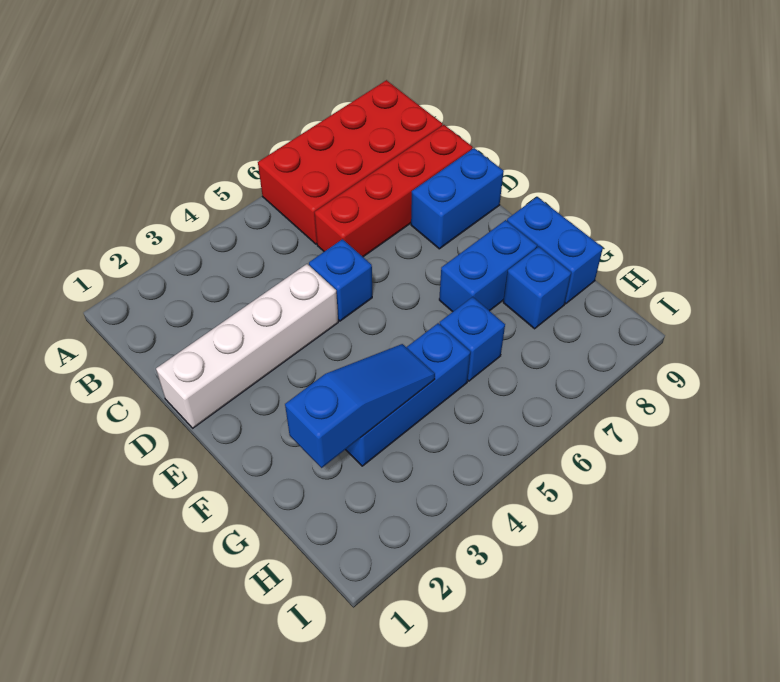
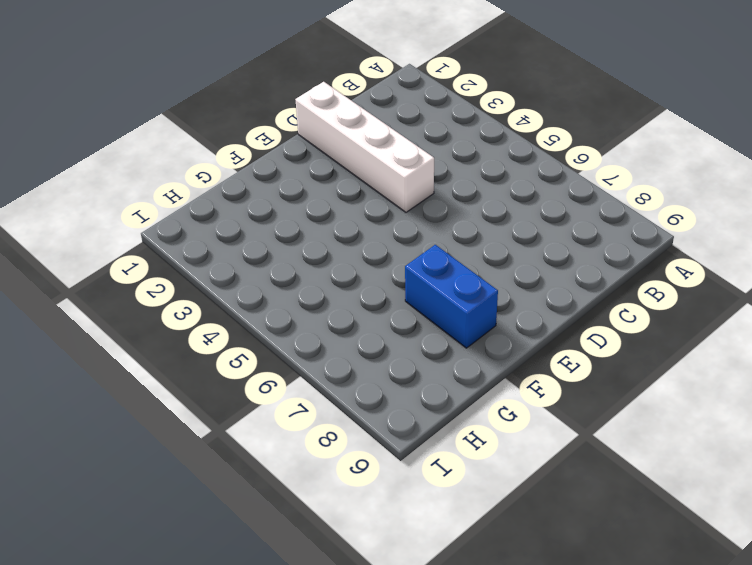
none -> red 2x4 brick [258,80,443,244]
none -> red 1x4 brick [314,125,473,257]

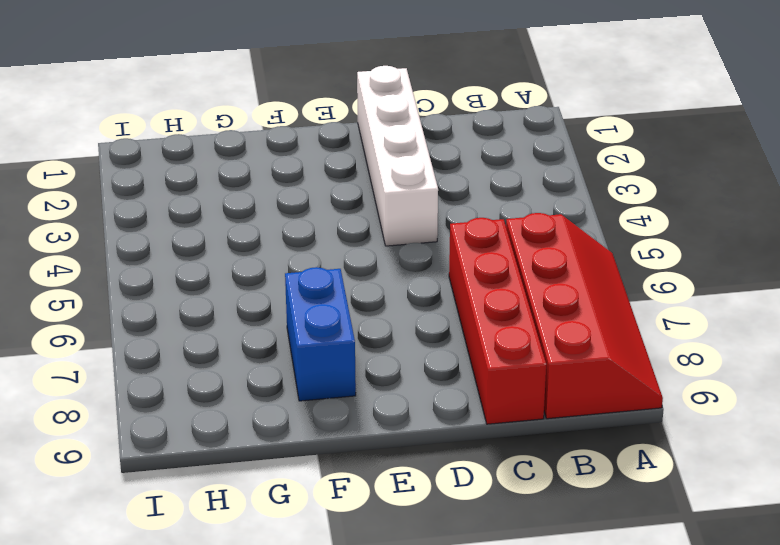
red 2x4 slope [506,213,663,419] -> red 2x4 brick [258,80,443,244]
none -> blue 1x1 brick [309,239,372,321]
none -> blue 1x2 brick [411,148,504,249]

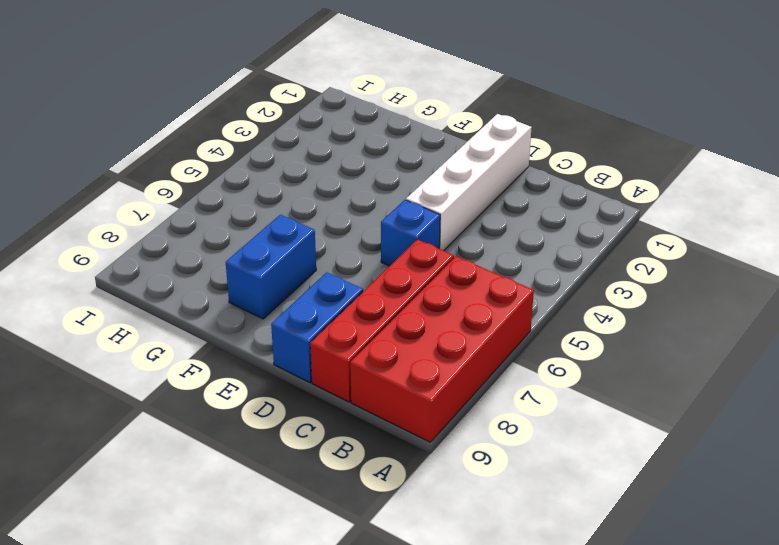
none -> blue 1x2 brick [507,197,603,304]
none -> blue 1x3 brick [346,323,470,466]

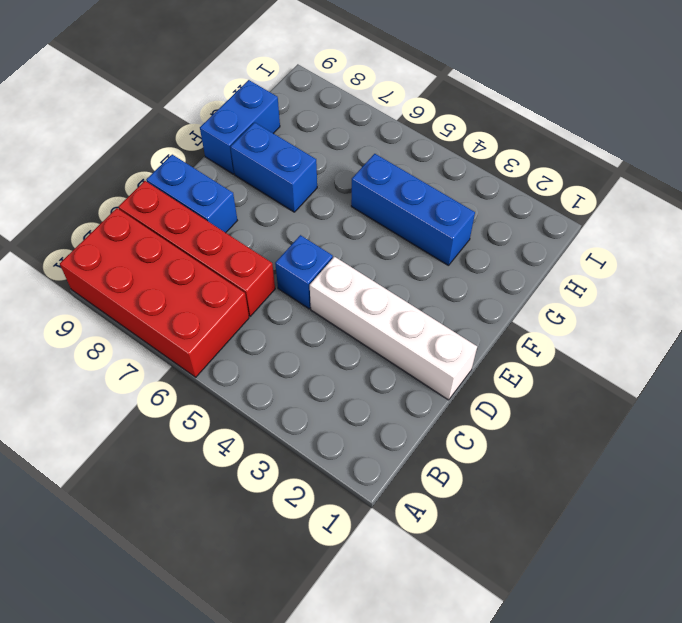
none -> blue 1x1 brick [440,297,505,381]
none -> blue 1x1 brick [503,247,571,329]

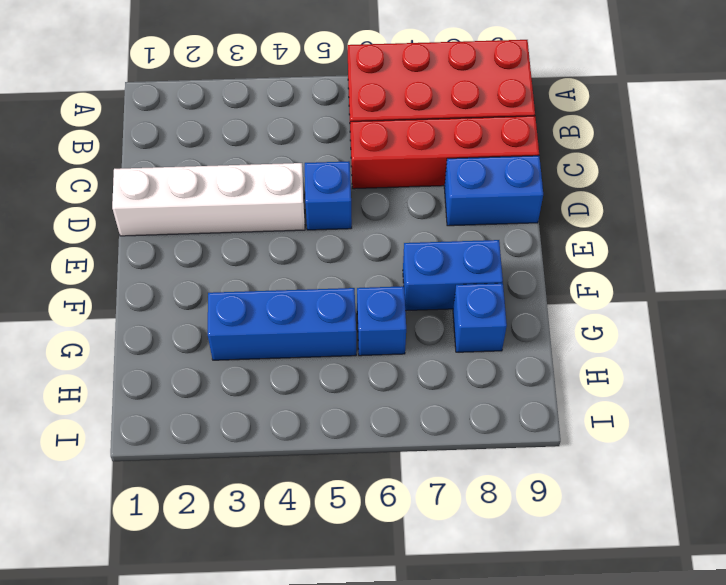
none -> blue 1x2 brick [507,197,603,304]
none -> blue 1x3 slope [285,344,435,468]

